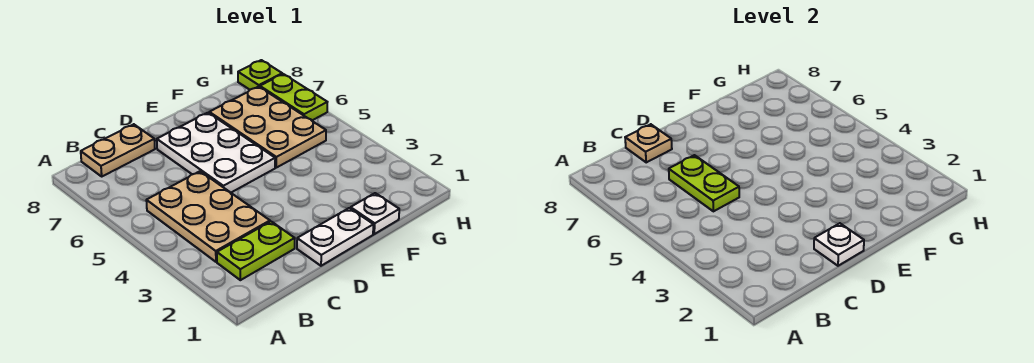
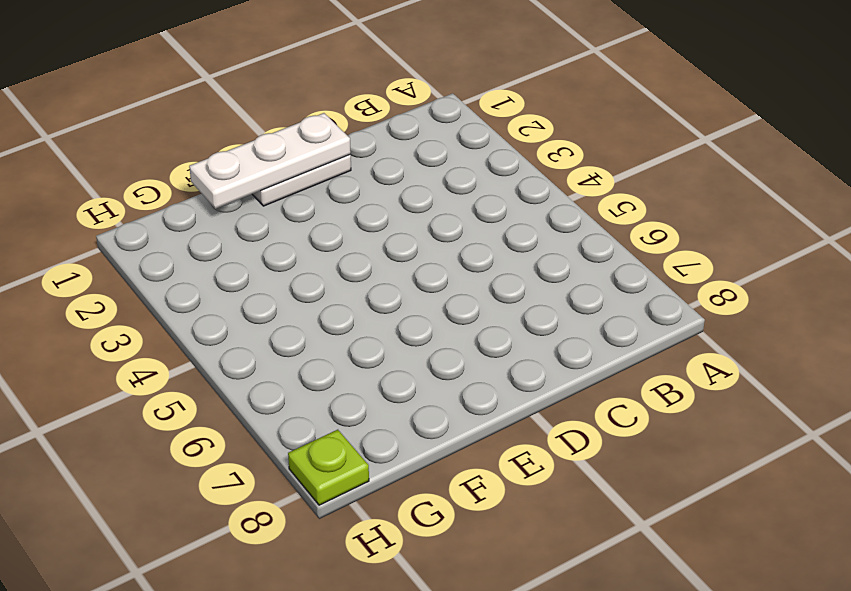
white 1x3 plate [189,113,351,209] -> white 1x1 plate [814,223,864,266]
none -> lime 1x2 plate [217,222,295,280]
none -> tan 2x3 plate [146,171,270,262]
none -> tan 1x2 plate [81,124,155,176]

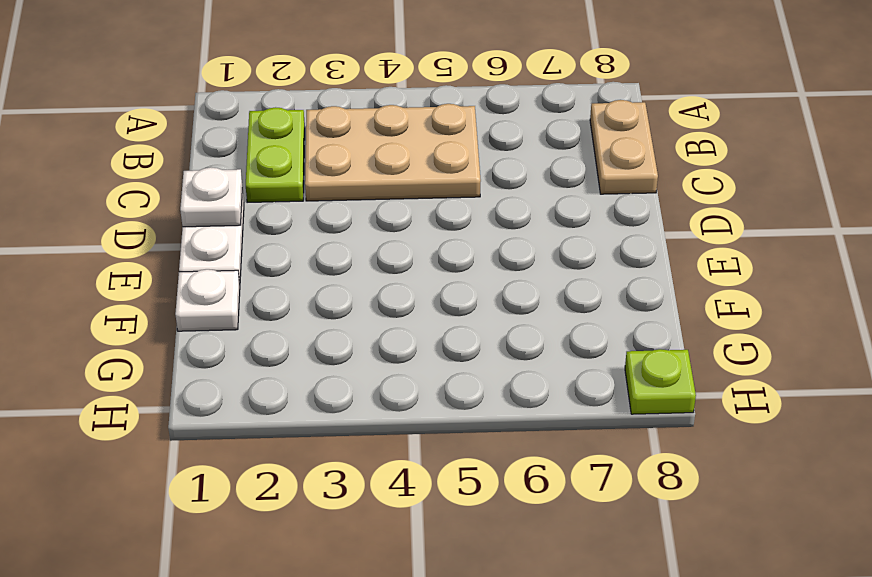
none -> white 2x3 plate [157,113,275,193]
none -> tan 2x3 plate [209,87,326,168]
none -> lime 1x2 plate [260,74,327,120]

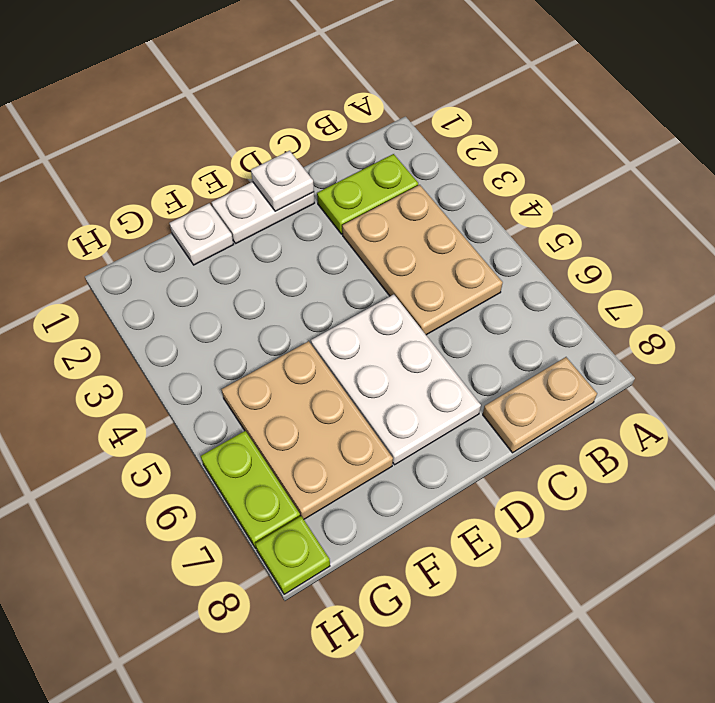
none -> lime 1x2 plate [669,155,739,211]
none -> tan 1x1 plate [625,124,672,162]

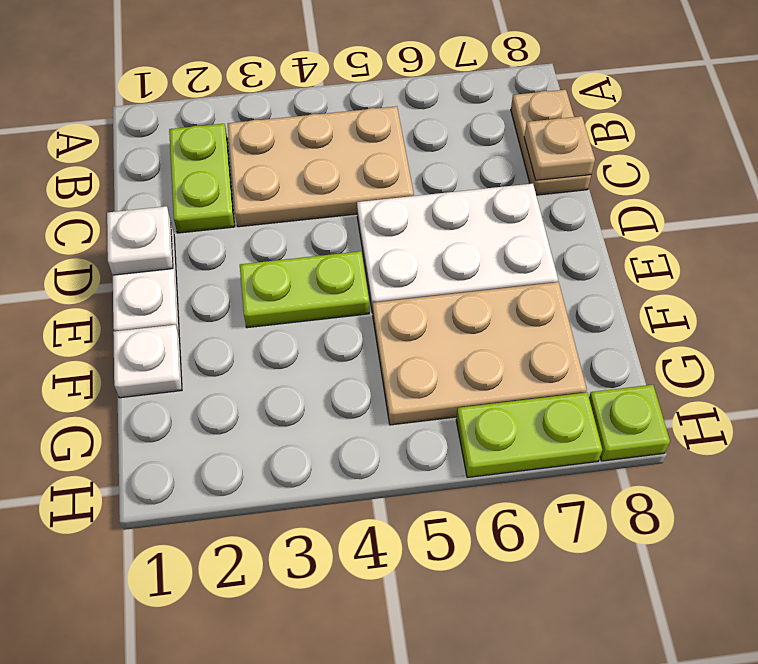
lime 1x2 plate [240,251,369,328] -> lime 1x2 plate moved to [669,155,739,211]

